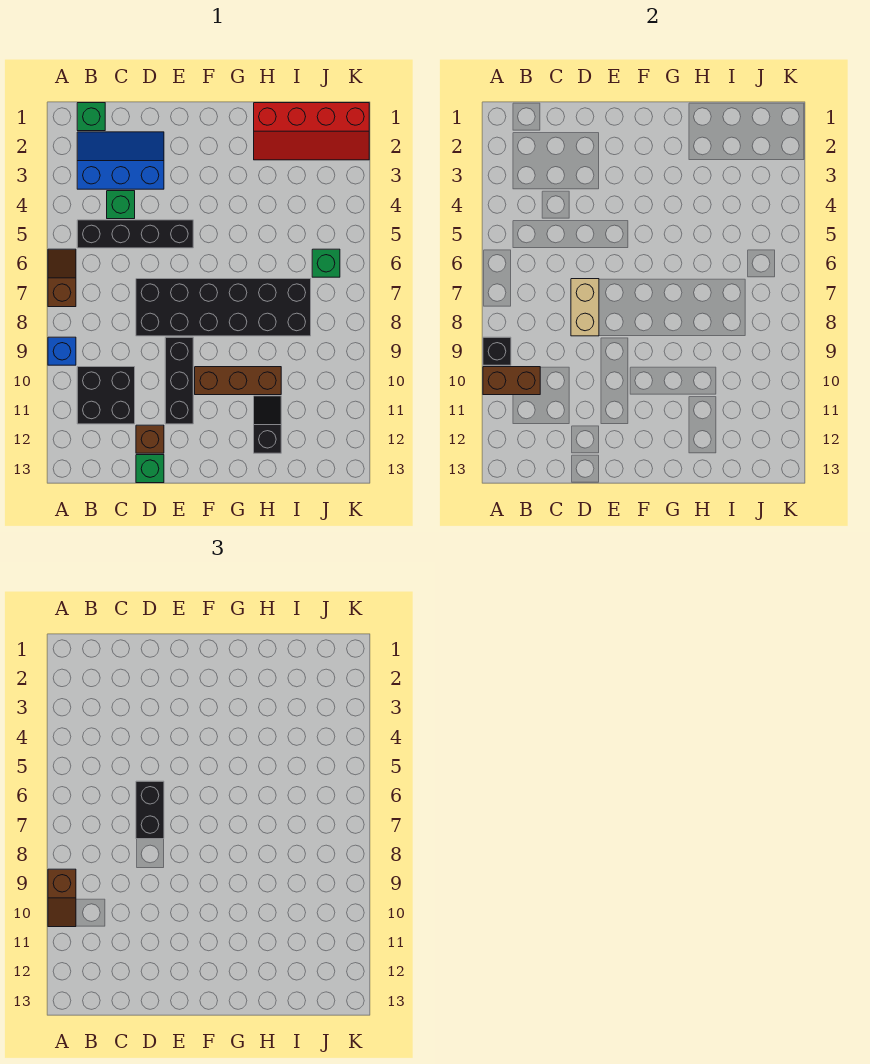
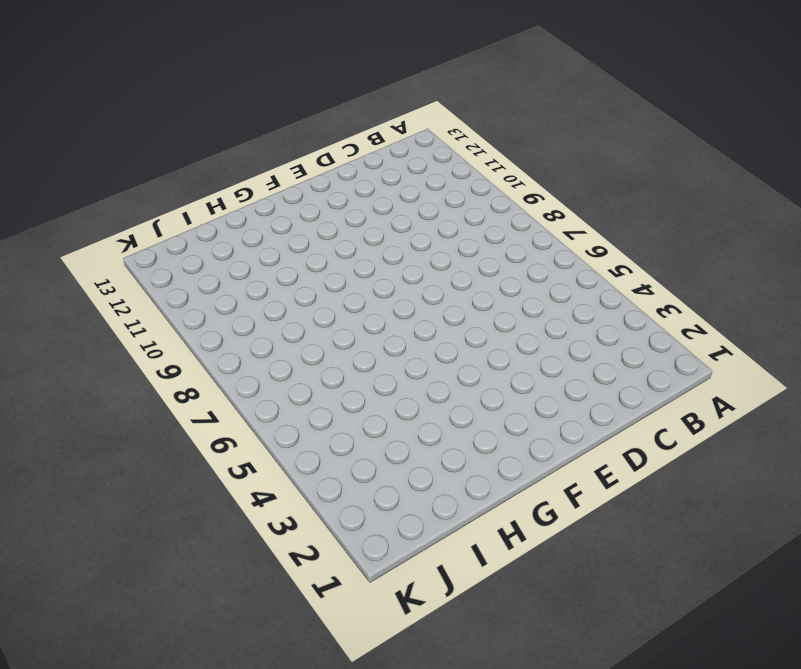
none -> brown 1x2 slope [48,249,76,307]
none -> blue 1x1 brick [48,337,76,365]
none -> green 1x1 brick [77,103,105,131]

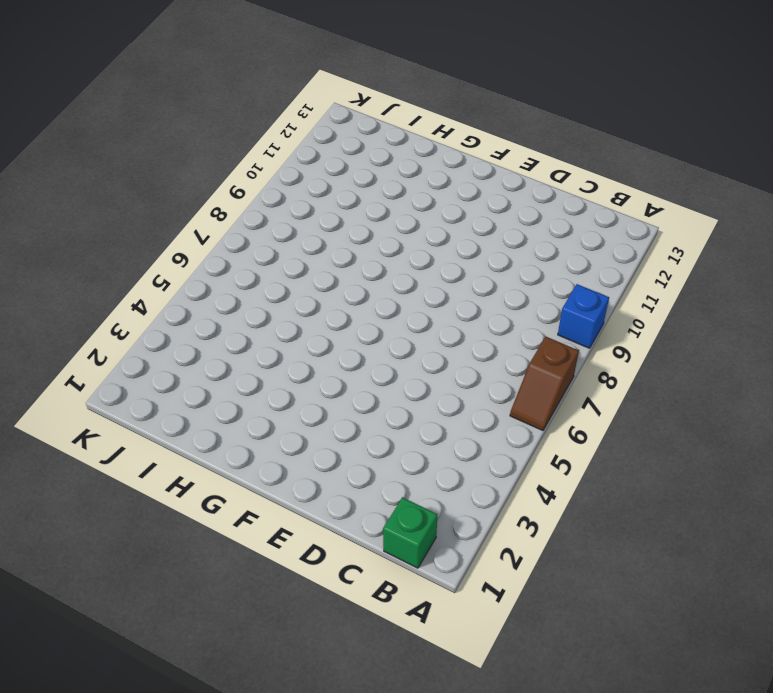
none -> blue 2x3 slope [77,132,164,189]
none -> black 1x4 brick [77,220,193,248]
none -> black 2x2 brick [77,367,135,424]

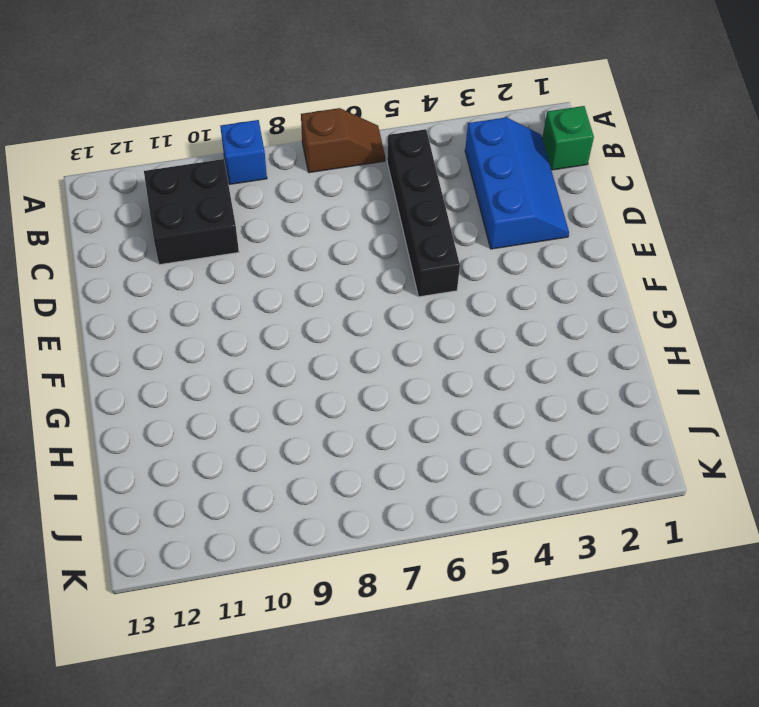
none -> green 1x1 brick [107,191,135,219]
none -> black 2x6 brick [136,279,311,336]
none -> brown 1x1 brick [136,425,164,453]

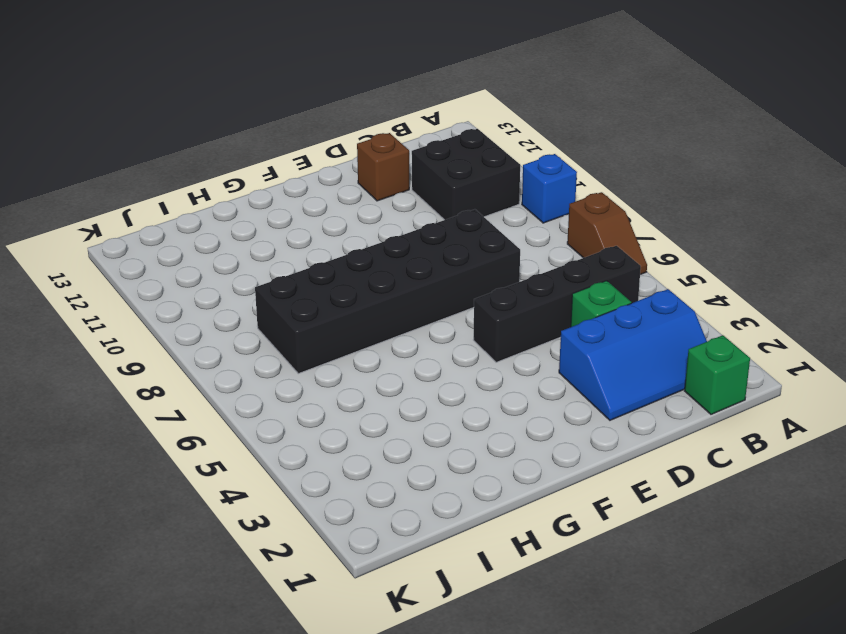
none -> green 1x1 brick [136,455,164,483]
none -> black 1x3 brick [165,337,193,424]
none -> brown 1x3 brick [195,367,281,395]

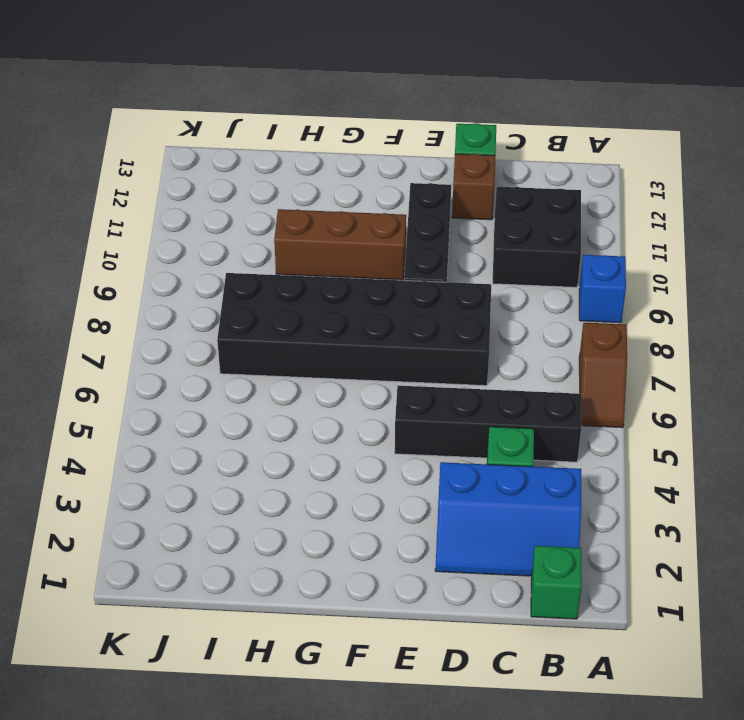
none -> red 2x4 slope [254,103,369,160]
none -> black 1x2 slope [254,396,281,453]
none -> green 1x1 brick [312,249,340,277]

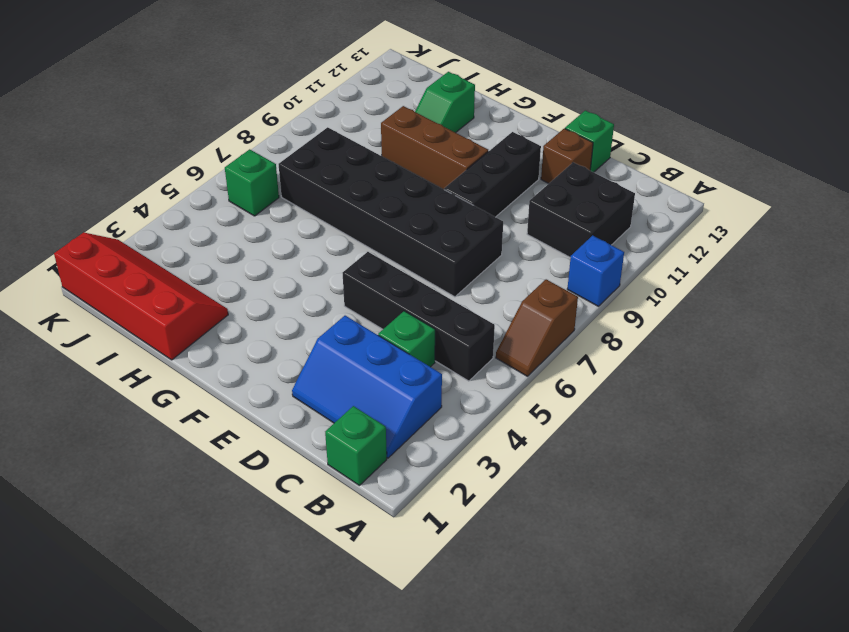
green 1x2 slope [415,72,475,133] -> black 1x2 slope [254,396,281,453]
none -> black 1x1 brick [483,337,511,365]
none -> brown 1x2 brick [483,367,540,395]
none -> tan 1x2 brick [571,279,599,336]

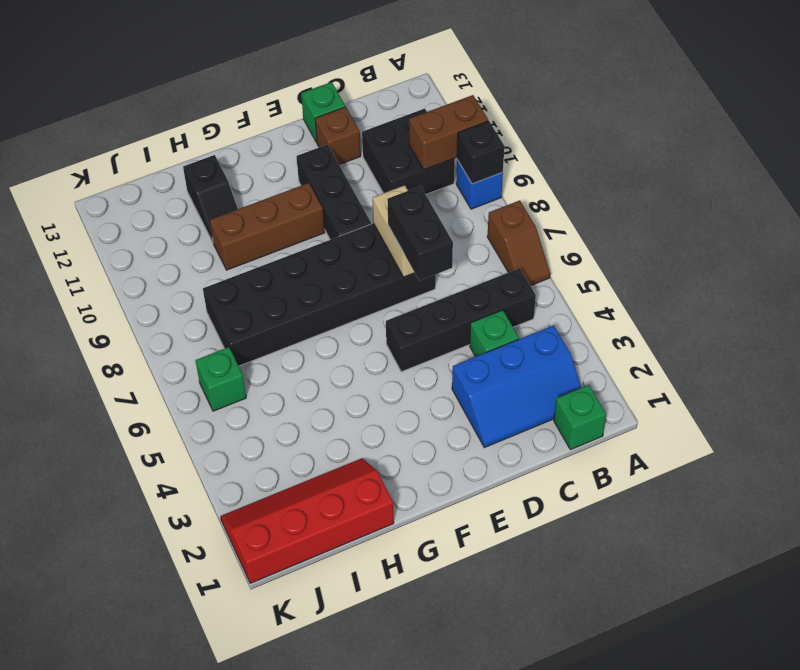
none -> brown 1x2 slope [48,869,76,927]

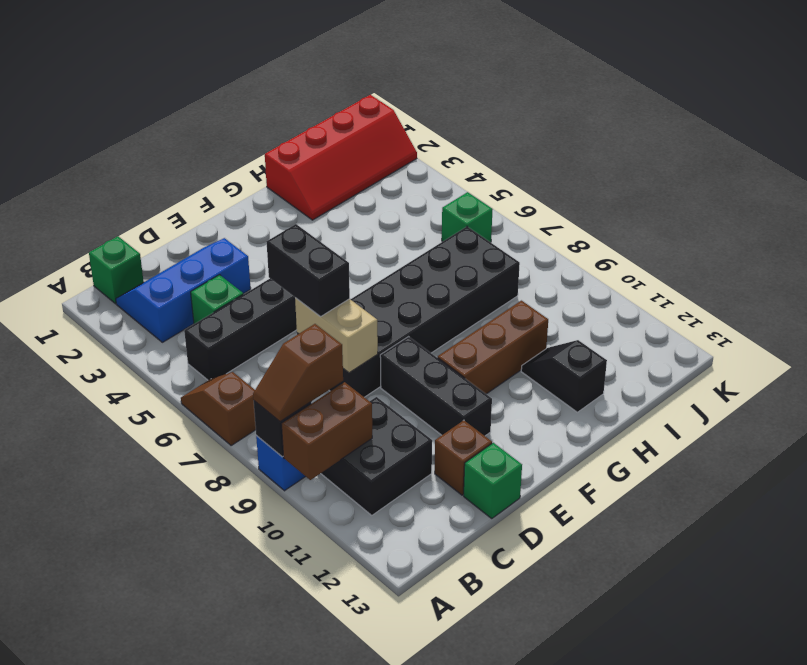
brown 1x2 slope [253,324,343,421] -> brown 1x2 slope turned to [48,869,76,927]

